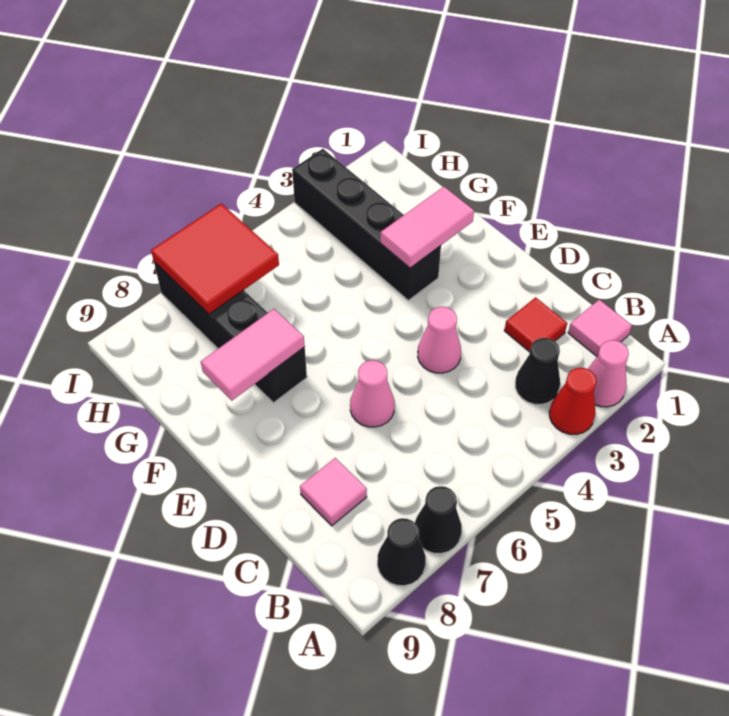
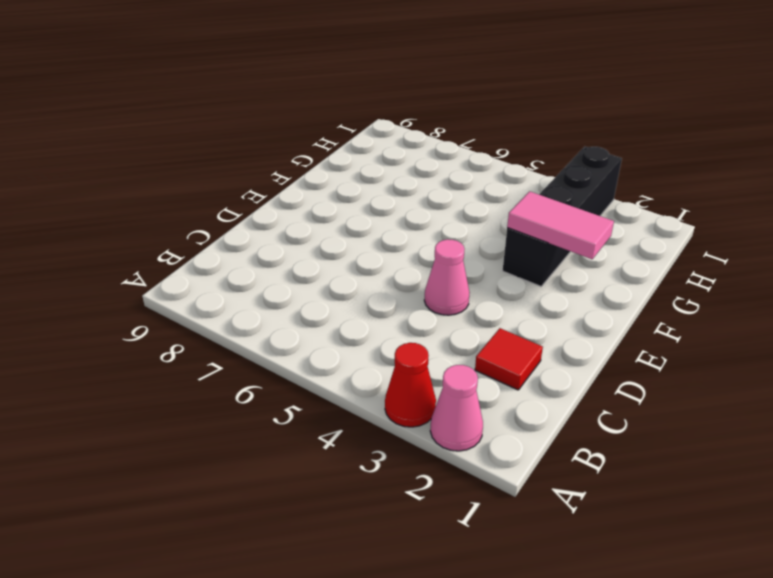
none -> black 1x1 cone [415,486,462,553]
none -> black 1x1 cone [377,518,426,586]
none -> pink 1x1 tile [568,300,632,356]

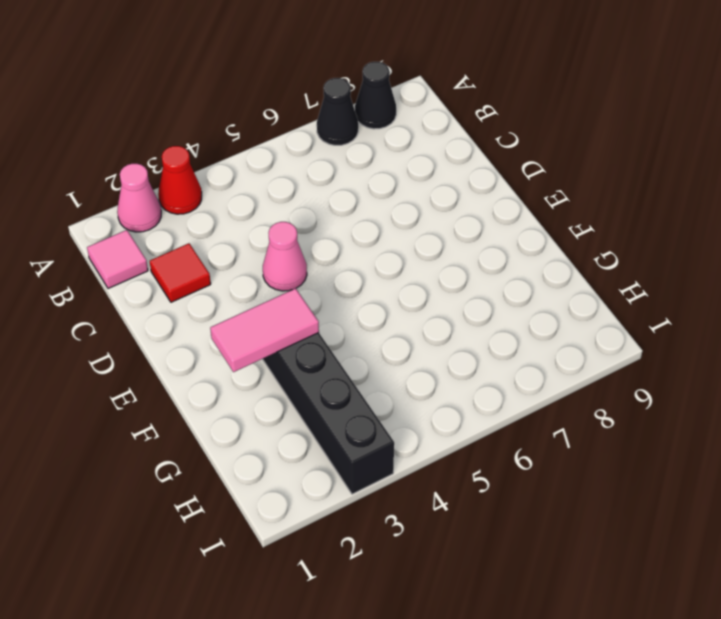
none -> black 1x1 cone [515,338,560,404]
none -> pink 1x1 tile [300,458,367,526]
none -> pink 1x1 cone [350,360,395,427]

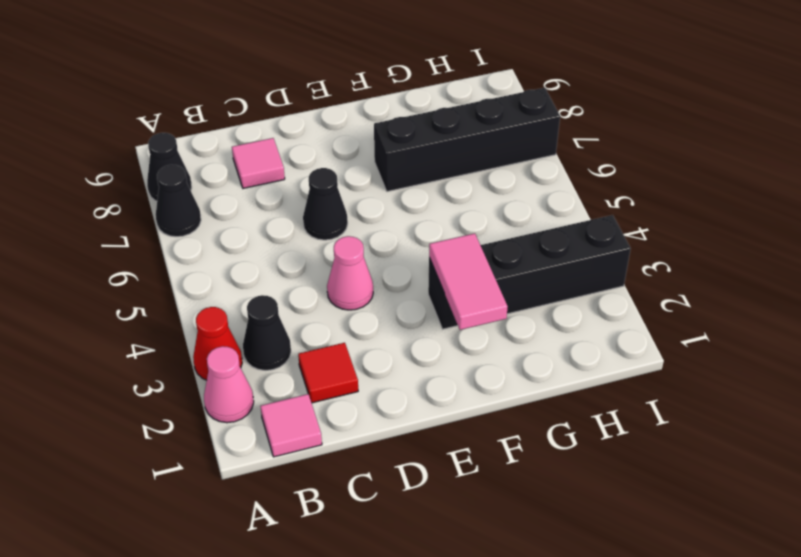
black 1x1 cone [303,168,348,240] -> pink 1x1 cone [350,360,395,427]
none -> pink 1x2 tile [201,309,305,401]
none -> red 2x2 tile [151,203,279,314]

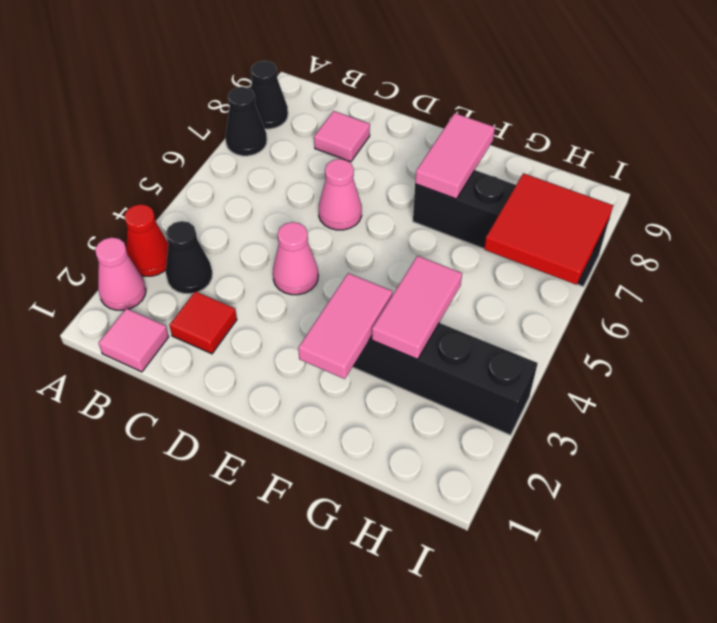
pink 1x2 tile [372,256,462,359] -> none

